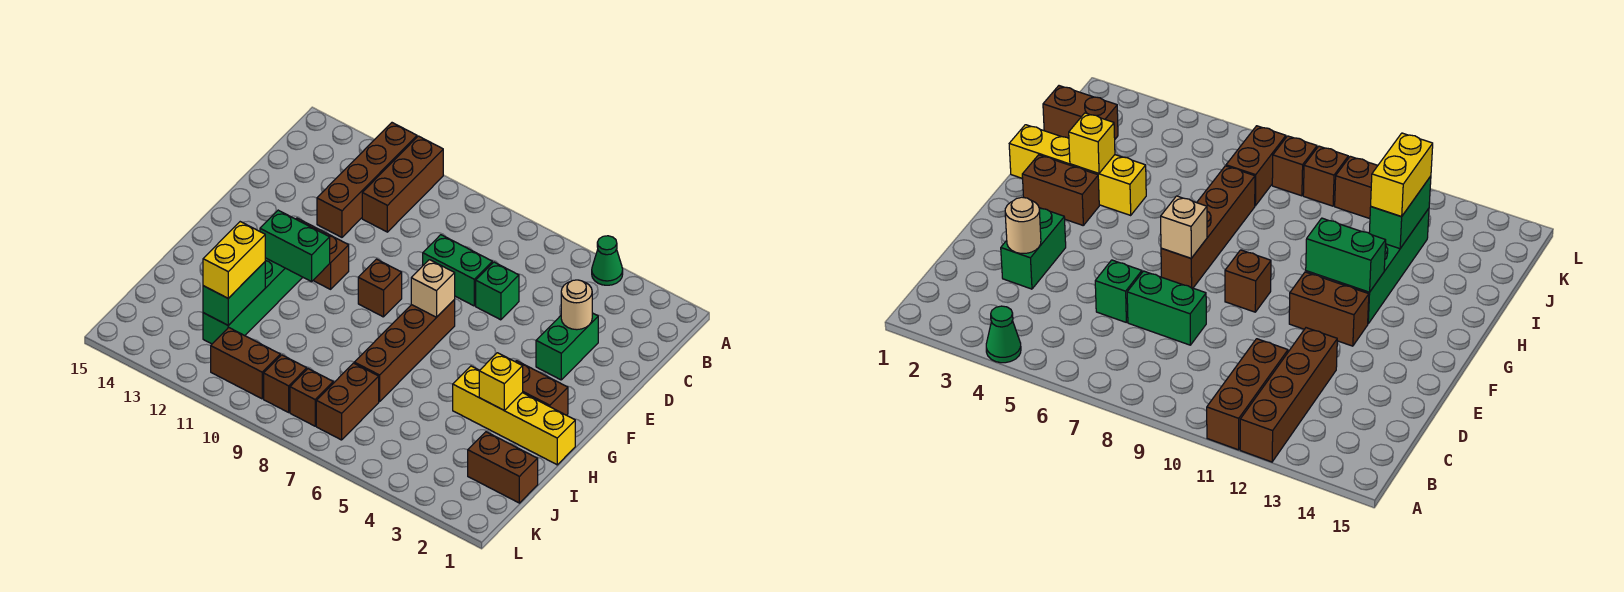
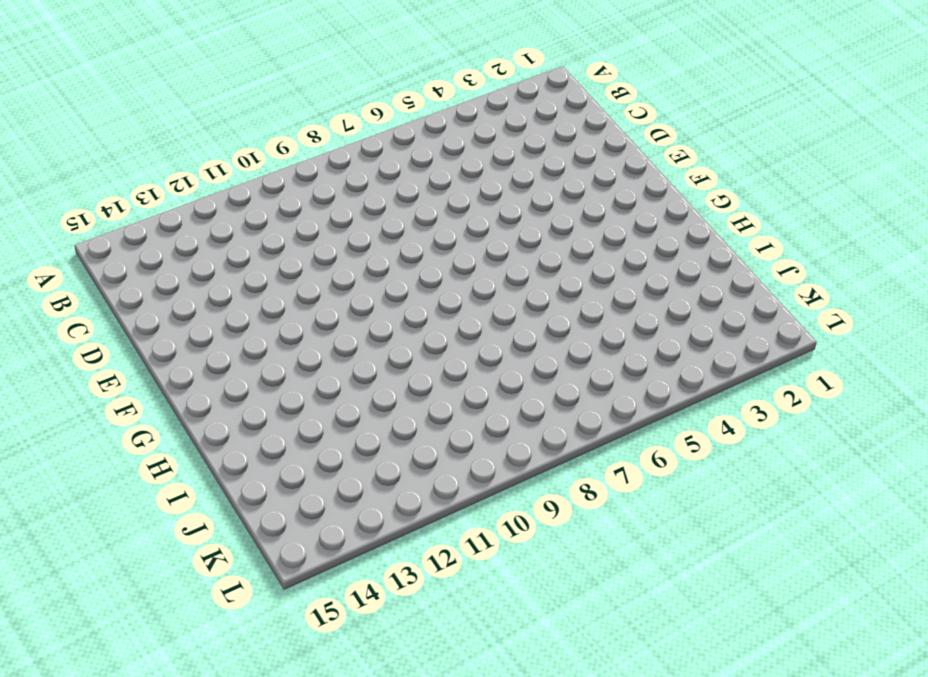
none -> green 1x1 cone [592,236,623,285]
none -> brown 1x3 brick [362,136,443,232]
none -> brown 1x4 brick [317,123,417,237]

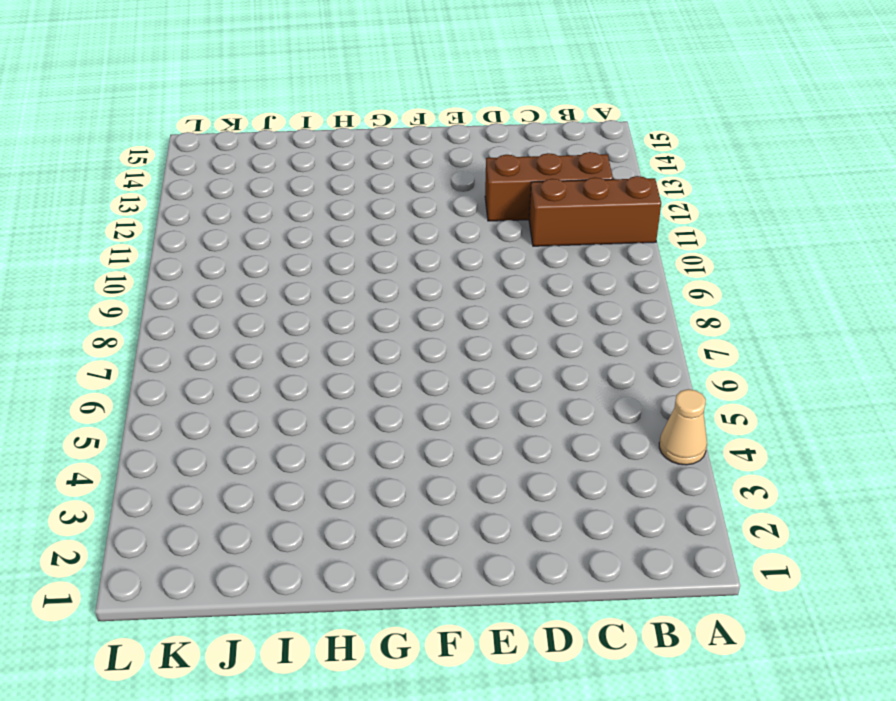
tan 1x1 cone [659,389,707,465] -> green 1x1 cone [592,236,623,285]
brown 1x3 brick [485,152,613,221] -> brown 1x4 brick [317,123,417,237]
none -> green 1x2 brick [536,313,598,380]
none -> green 1x1 brick [476,262,519,320]
none -> green 1x2 brick [423,235,492,306]

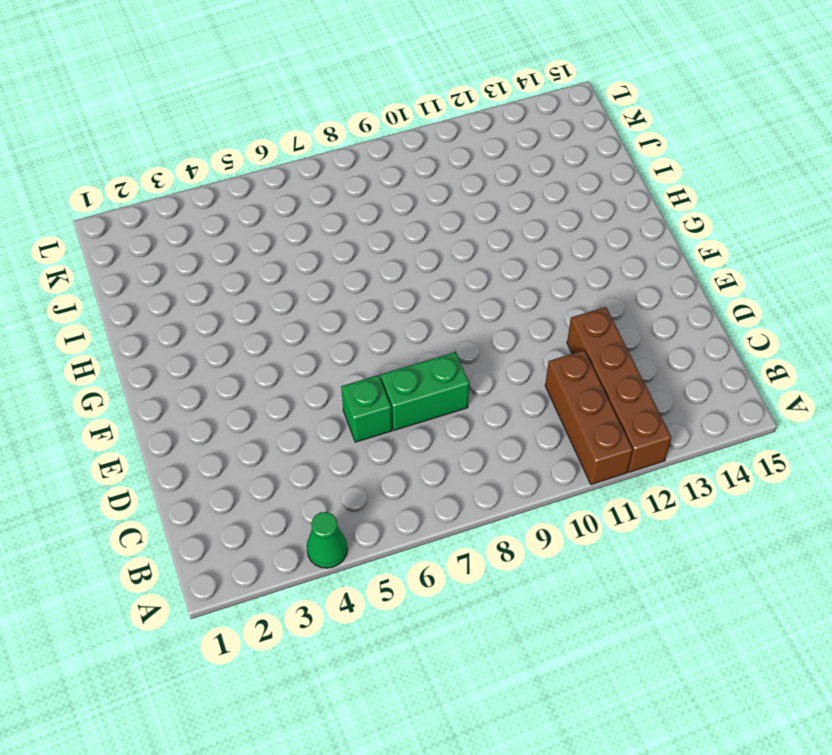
none -> green 1x2 brick [536,313,598,380]
none -> brown 1x4 brick [354,300,455,402]
none -> brown 1x1 brick [358,259,402,317]

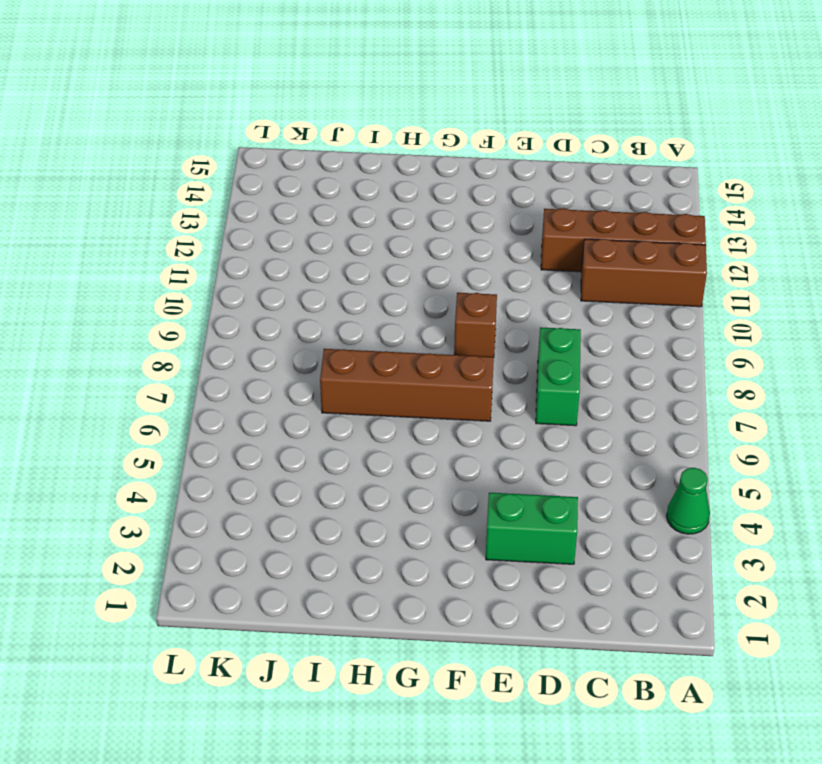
none -> green 1x1 brick [476,262,519,320]
none -> brown 1x2 brick [296,218,349,289]
none -> brown 1x2 brick [515,361,568,415]

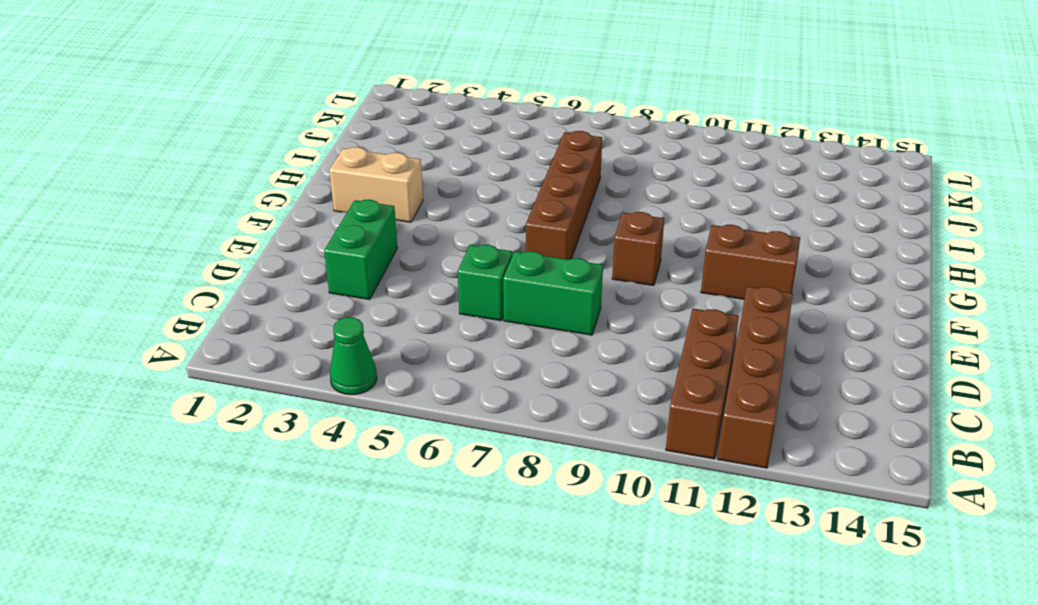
tan 1x2 brick [329,147,423,222] -> brown 1x2 brick [515,361,568,415]
none -> green 1x4 brick [203,258,303,344]
none -> yellow 1x4 brick [453,366,575,465]
none -> brown 1x2 brick [468,432,538,503]

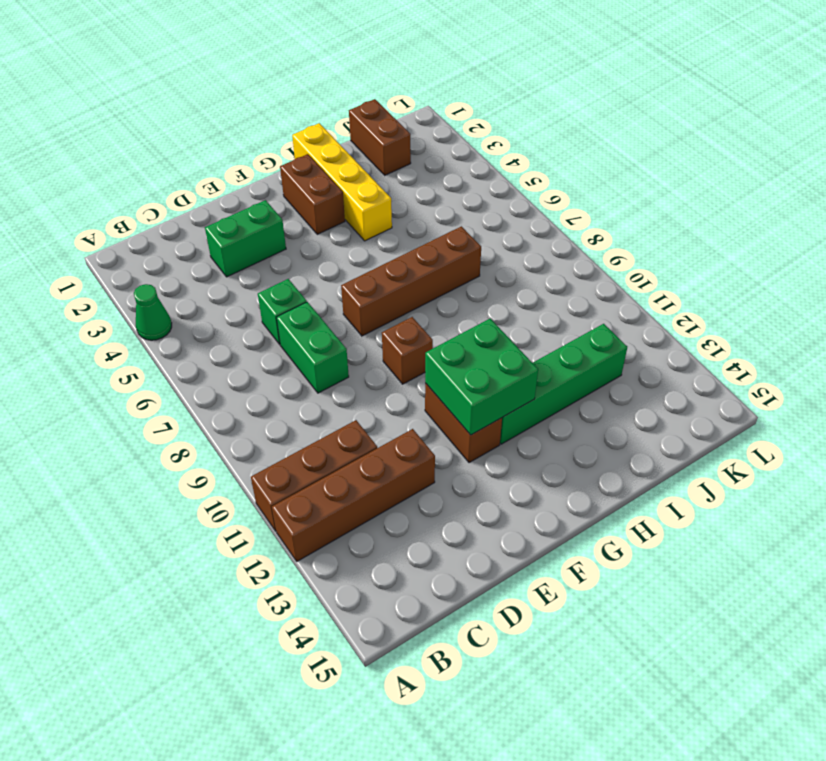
green 2x2 brick [425,319,538,435] -> green 1x2 brick [260,210,330,282]
none -> brown 1x2 brick [316,363,379,440]
none -> brown 1x1 brick [290,369,333,426]
none -> brown 1x1 brick [264,355,307,412]

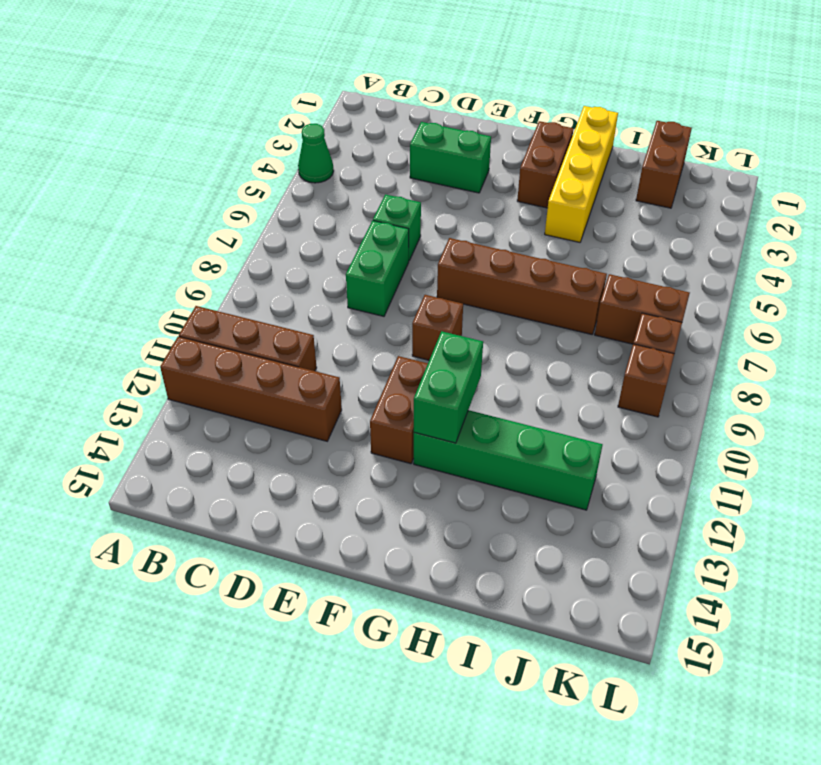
none -> brown 1x2 brick [211,327,280,399]
none -> tan 1x1 round brick [561,280,592,330]
none -> tan 1x1 brick [411,260,455,317]

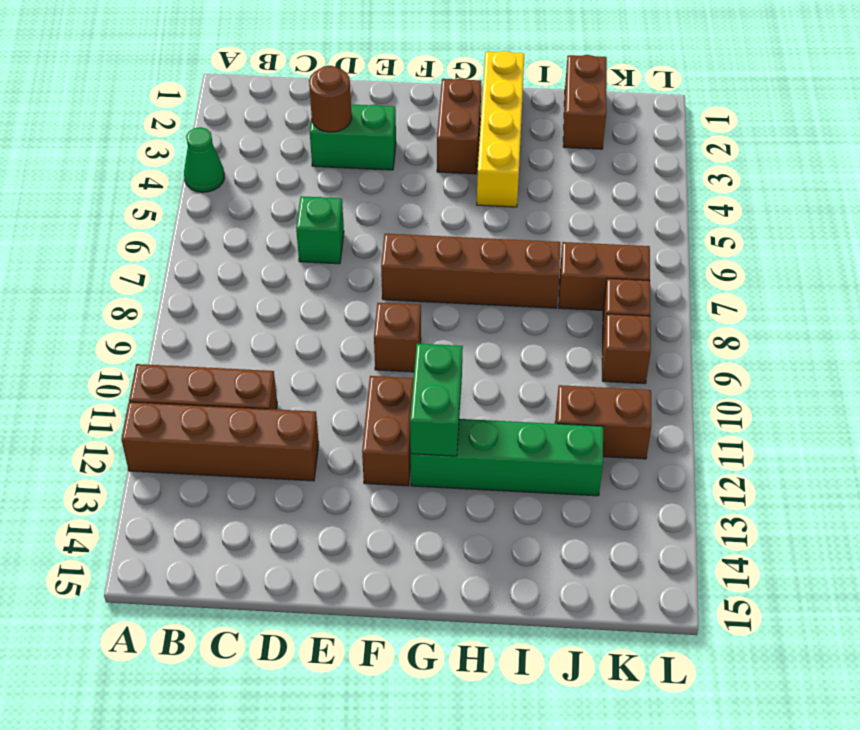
brown 1x1 round brick [309,66,352,132] -> tan 1x1 round brick [561,280,592,330]
brown 1x2 brick [555,385,651,459] -> brown 1x2 brick turned to [211,327,280,399]
none -> green 1x2 brick [423,235,492,306]
none -> tan 1x1 brick [411,260,455,317]
none -> yellow 1x1 brick [479,353,523,410]

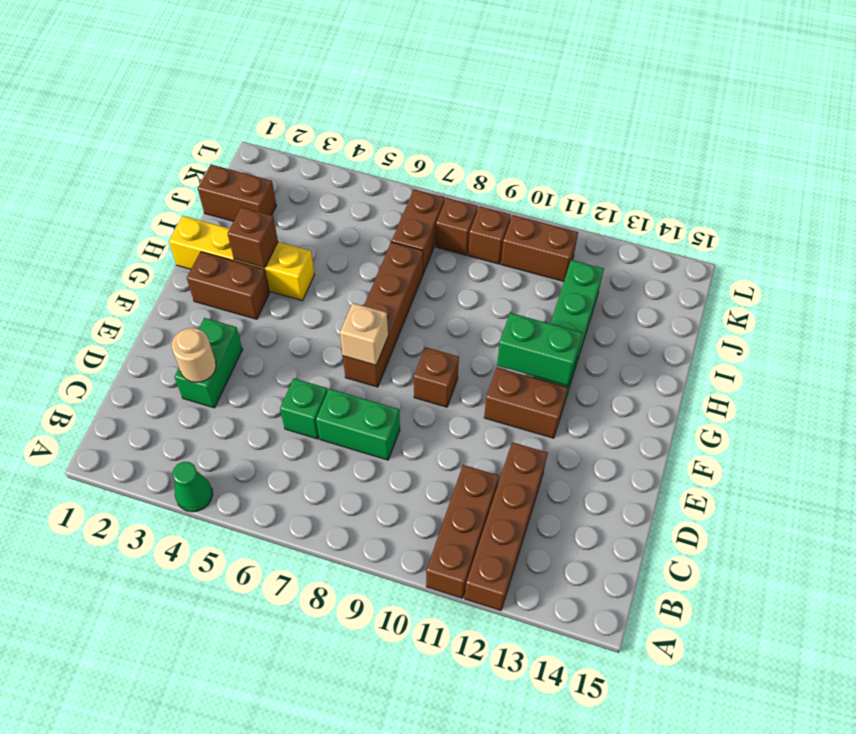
brown 1x1 brick [228,207,278,268] -> yellow 1x1 brick [479,353,523,410]
none -> green 1x2 brick [203,262,265,325]
none -> yellow 1x2 brick [203,222,265,298]

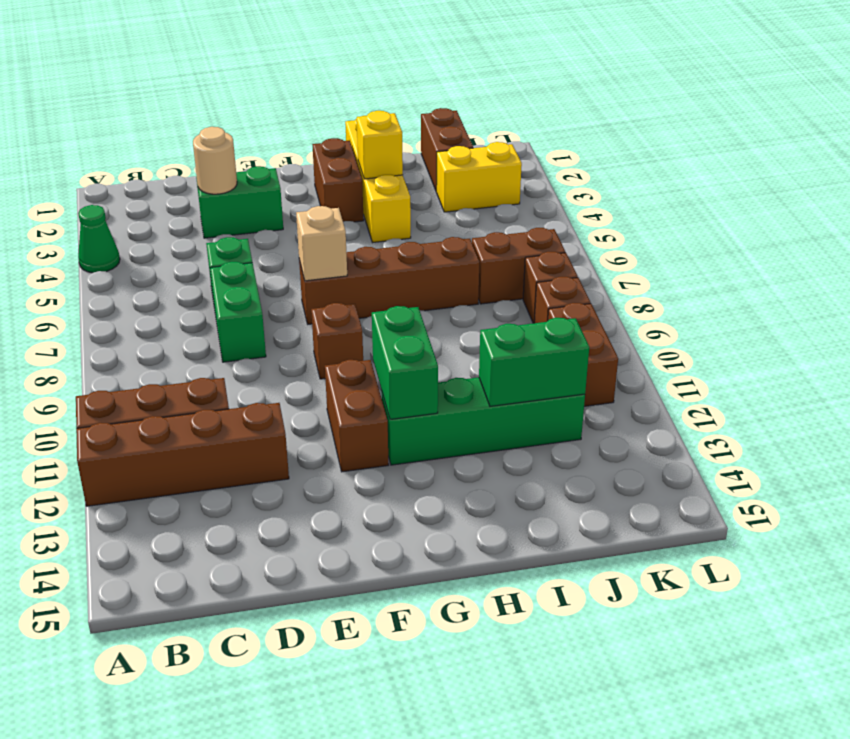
yellow 1x2 brick [436,142,522,212] -> yellow 1x2 brick moved to [203,222,265,298]

